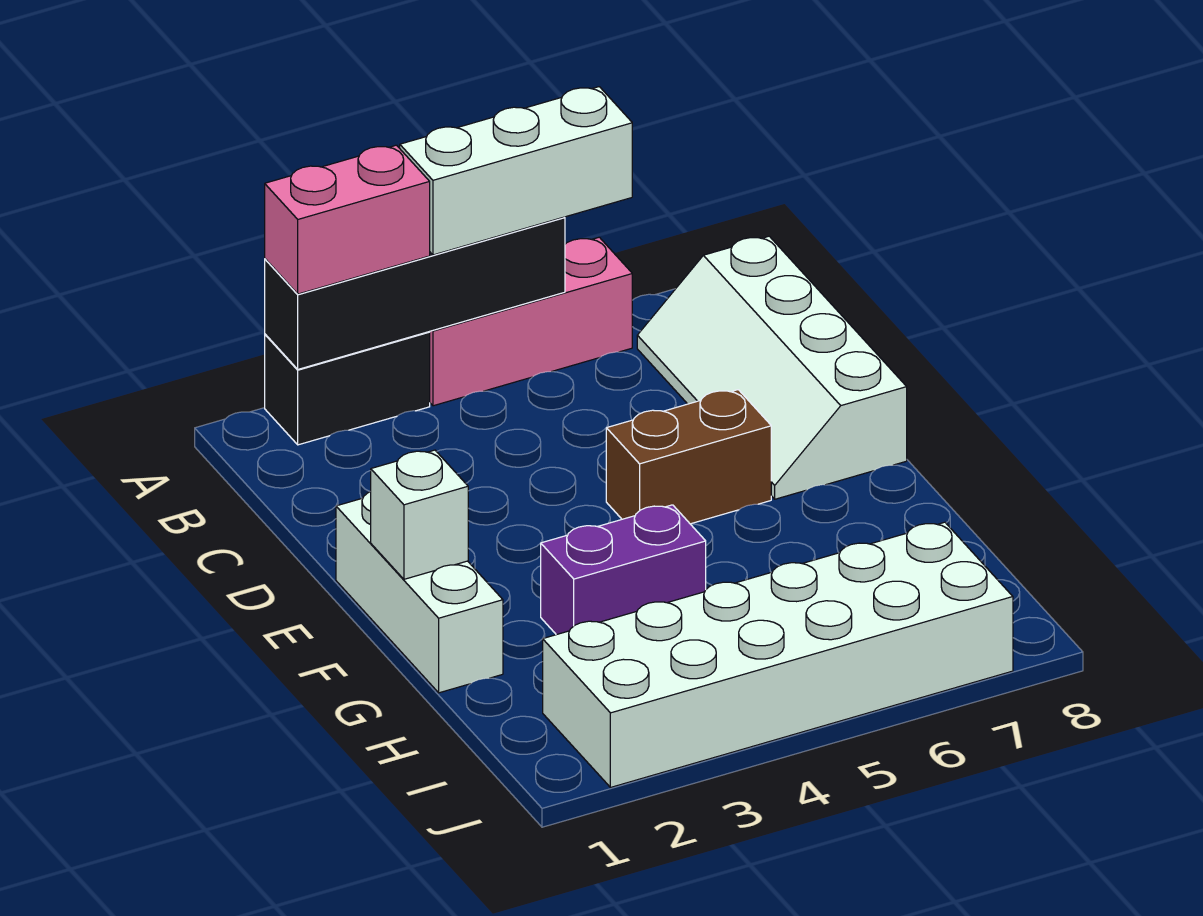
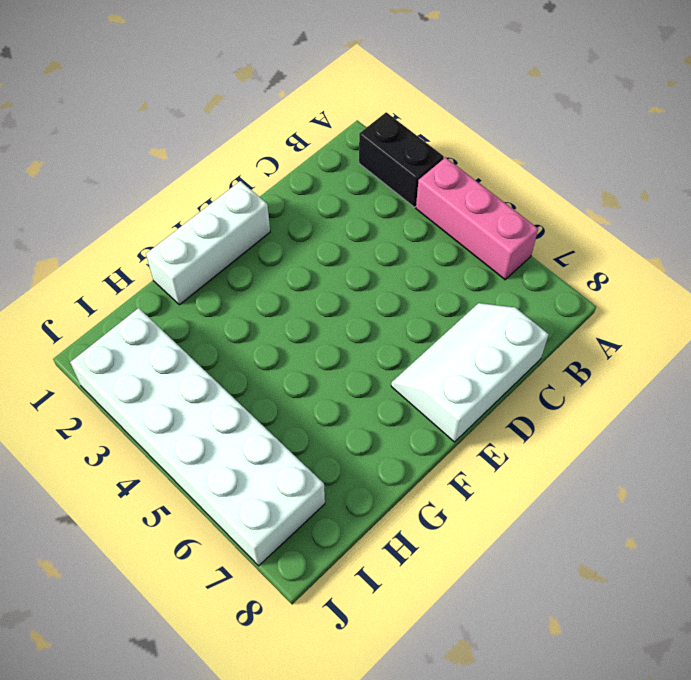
white 2x3 slope [391,303,549,442] -> white 2x4 slope [637,236,907,499]
none -> brown 1x2 brick [606,390,771,524]
none -> purple 1x2 brick [541,505,706,635]

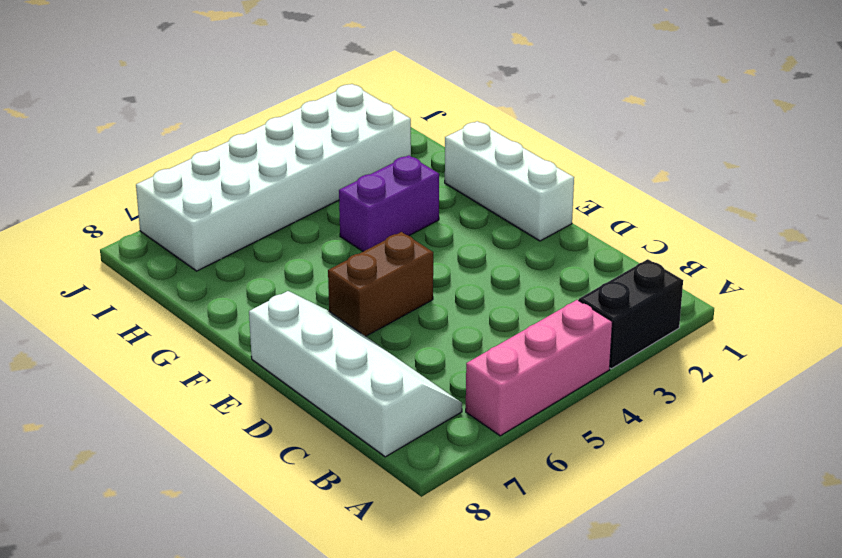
none -> black 1x4 brick [265,217,565,369]
none -> white 1x1 brick [371,450,468,579]

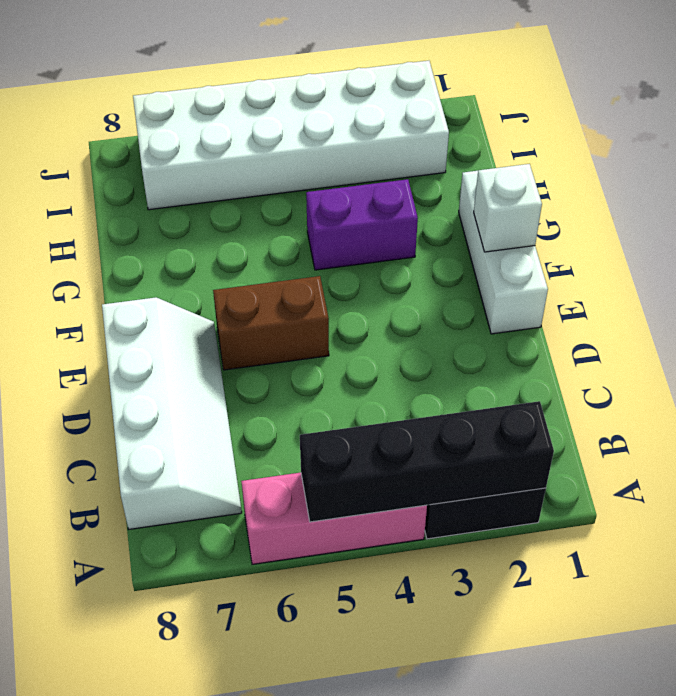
none -> pink 1x2 brick [265,145,430,294]
none -> white 1x3 brick [400,87,632,255]

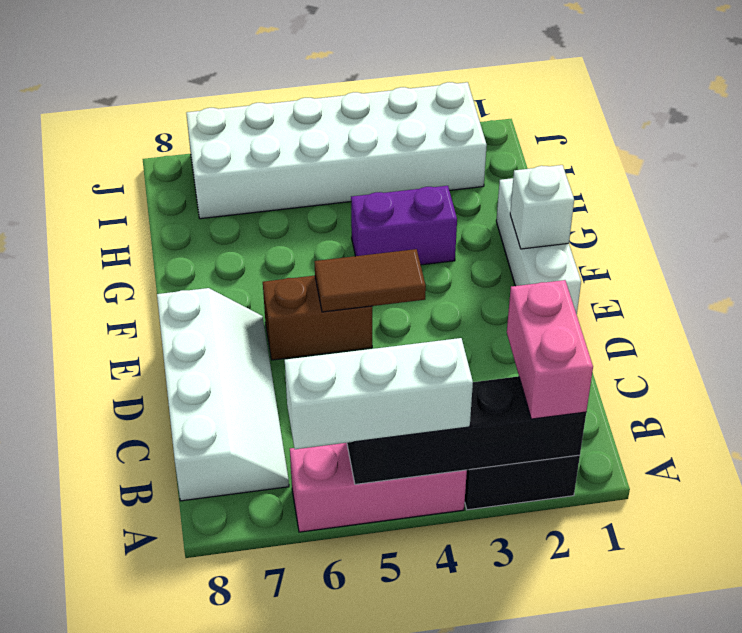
pink 1x2 brick [507,280,593,419] -> pink 1x2 brick turned to [265,145,430,294]
brown 1x2 tile [314,249,426,312] -> none

